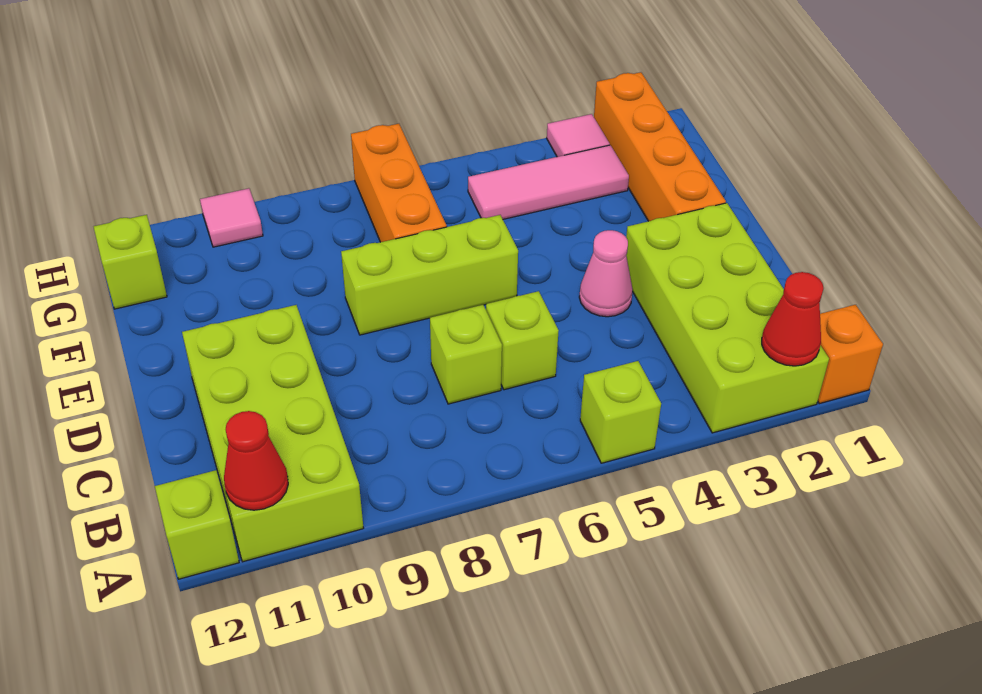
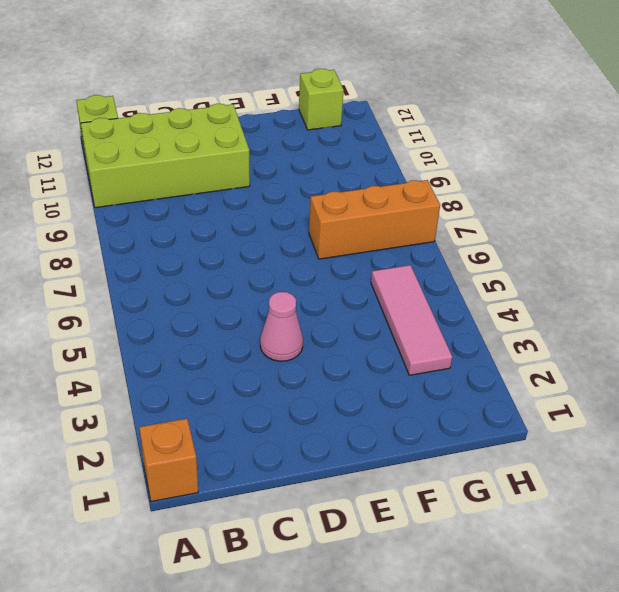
none -> lime 2x4 brick [626,203,829,433]
none -> lime 1x1 brick [580,361,661,463]
none -> lime 1x1 brick [486,291,559,390]

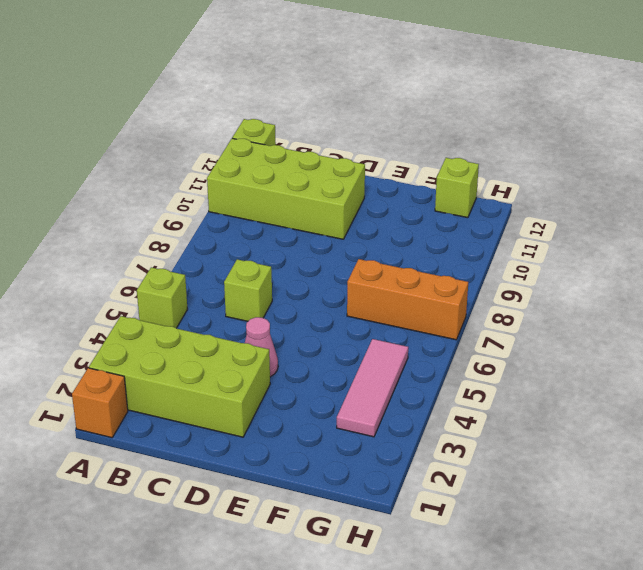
none -> lime 1x1 brick [430,305,502,404]
none -> orange 1x4 brick [594,72,726,221]
none -> lime 1x3 brick [341,215,518,335]

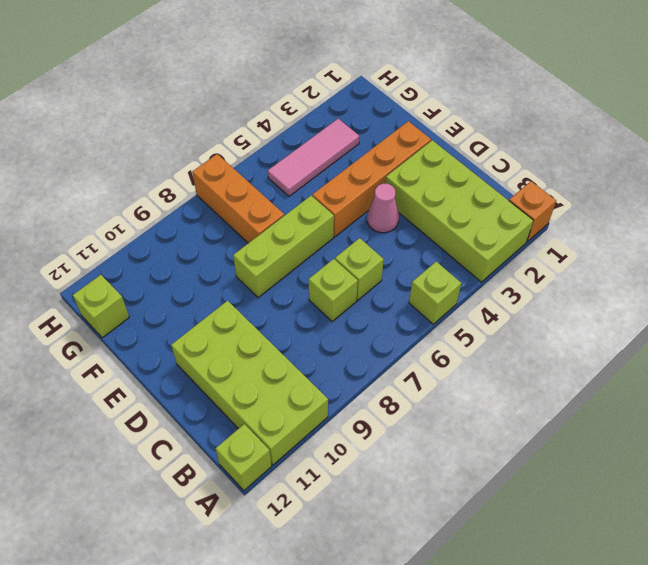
orange 1x4 brick [312,121,431,237] -> orange 1x4 brick turned to [594,72,726,221]
none -> pink 1x1 tile [547,114,610,157]
none -> pink 1x1 tile [200,188,263,247]
none -> red 1x1 cone [762,272,824,366]

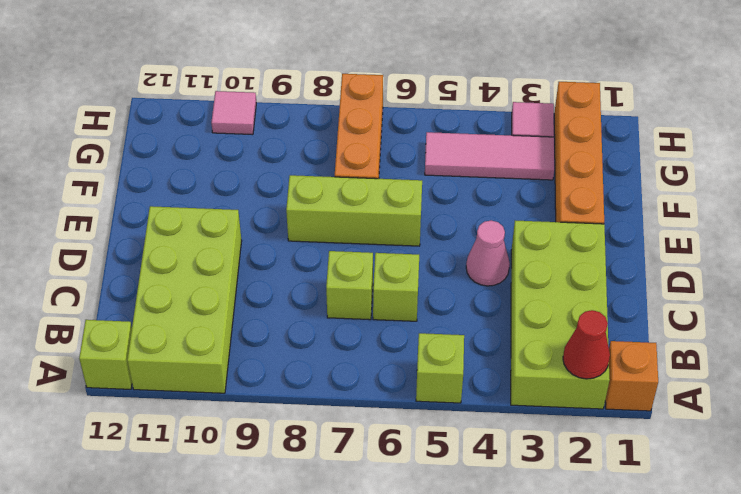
none -> lime 1x1 brick [94,215,167,309]
none -> red 1x1 cone [224,411,288,510]

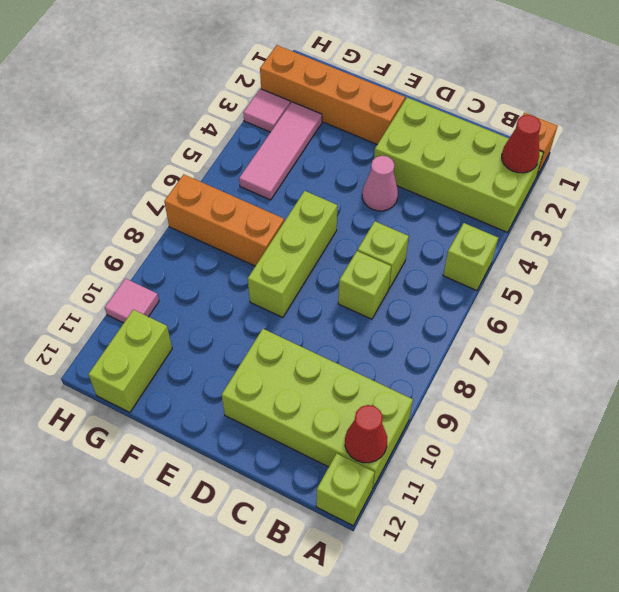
lime 1x2 brick [88,310,172,413] -> lime 1x1 brick [94,215,167,309]

